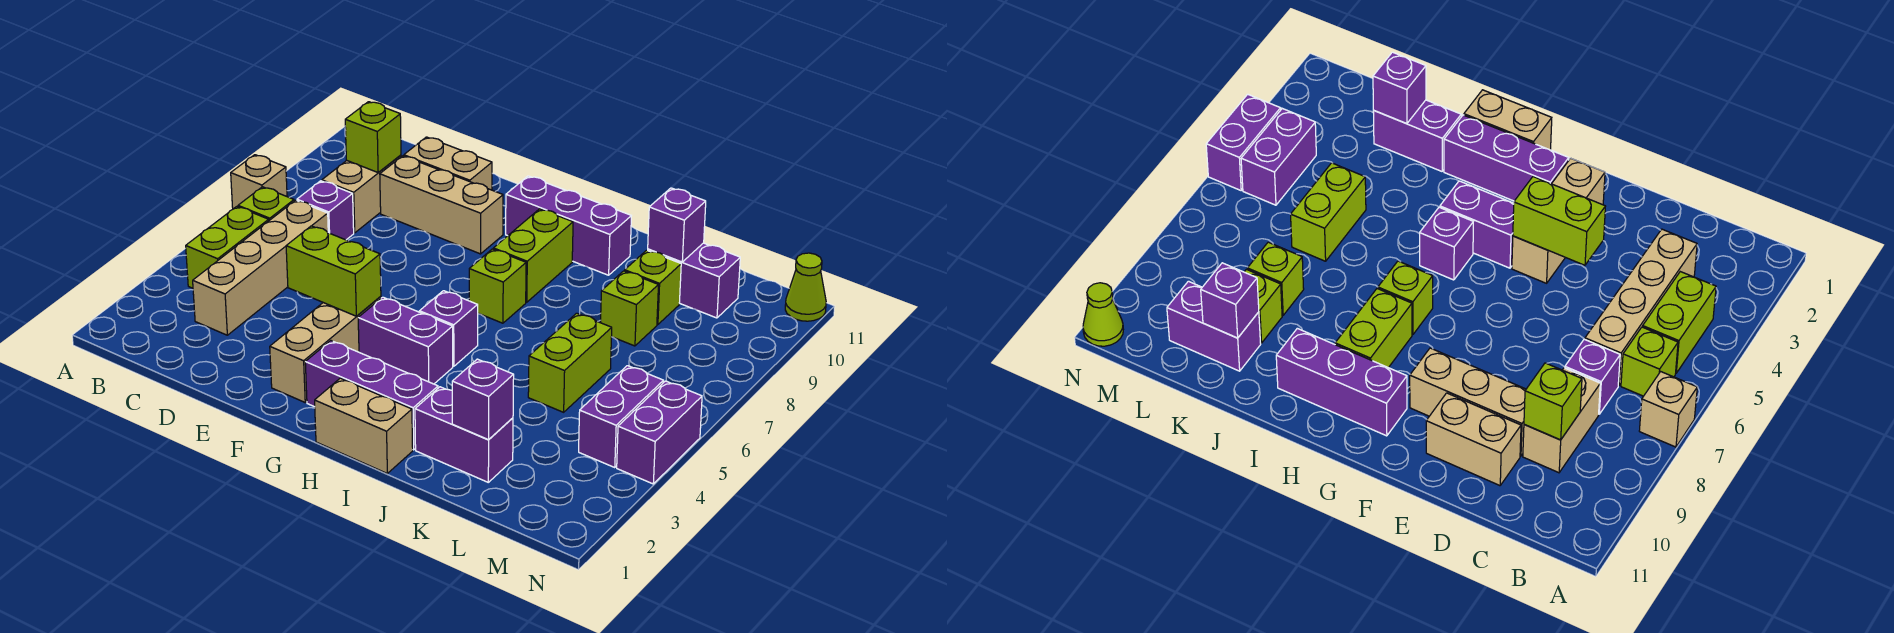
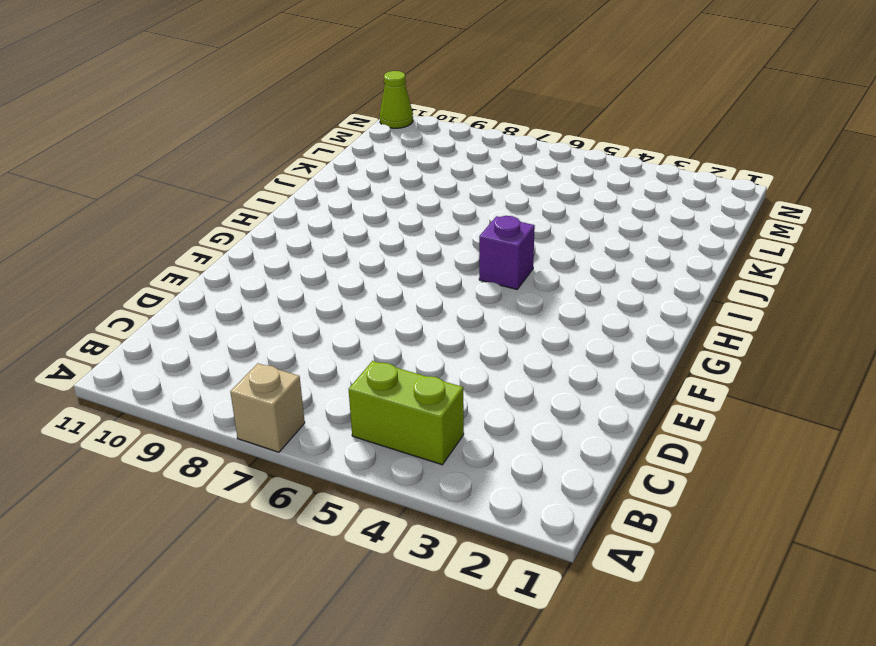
none -> lime 1x1 brick [238,187,294,220]
none -> tan 1x4 brick [193,200,328,335]
none -> purple 1x1 brick [297,181,354,240]

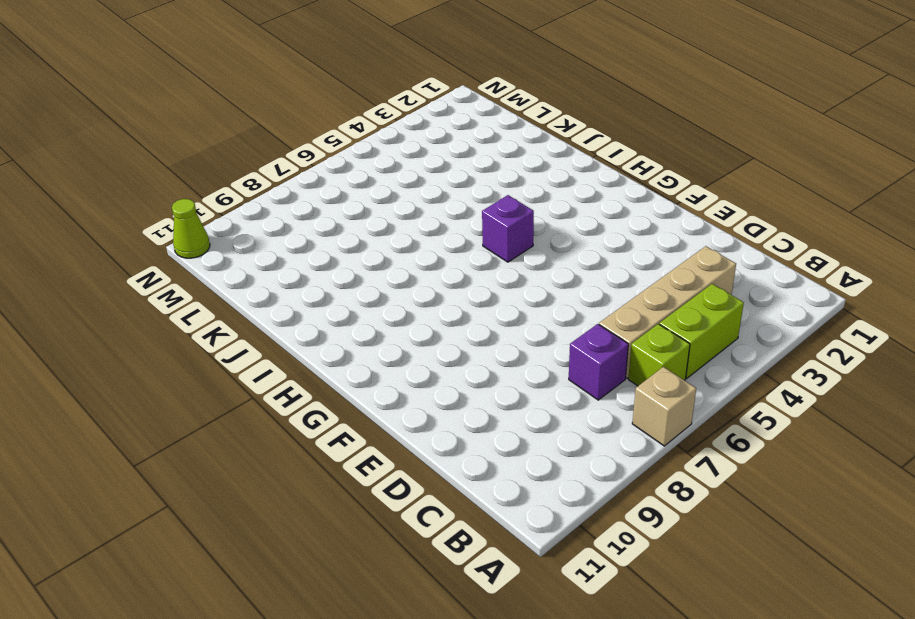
none -> tan 1x2 brick [322,155,401,233]
none -> tan 1x3 brick [380,156,503,254]
none -> tan 1x2 brick [404,137,492,190]

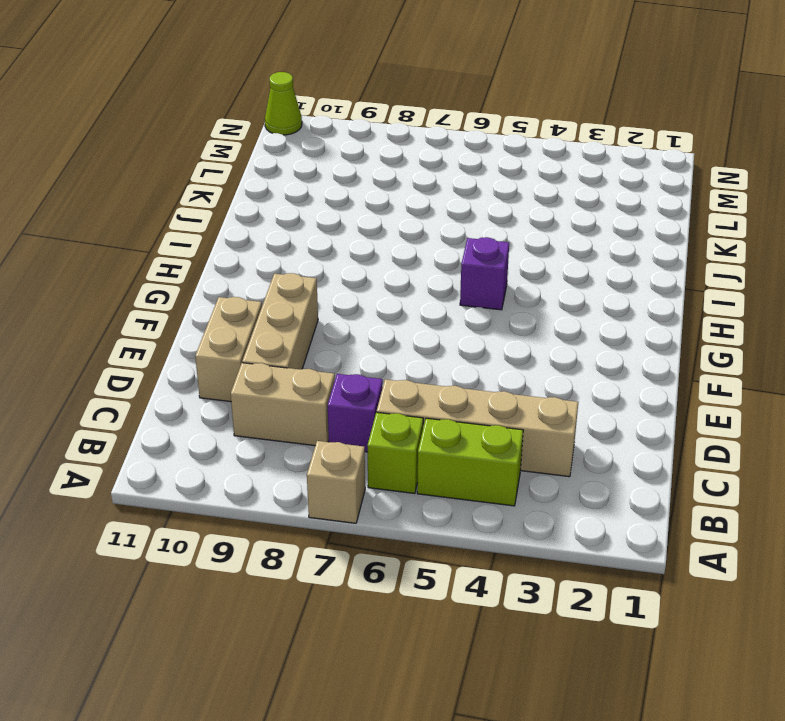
none -> tan 1x3 brick [270,296,381,402]
none -> purple 1x3 brick [305,341,438,450]
none -> purple 1x2 brick [358,297,453,384]

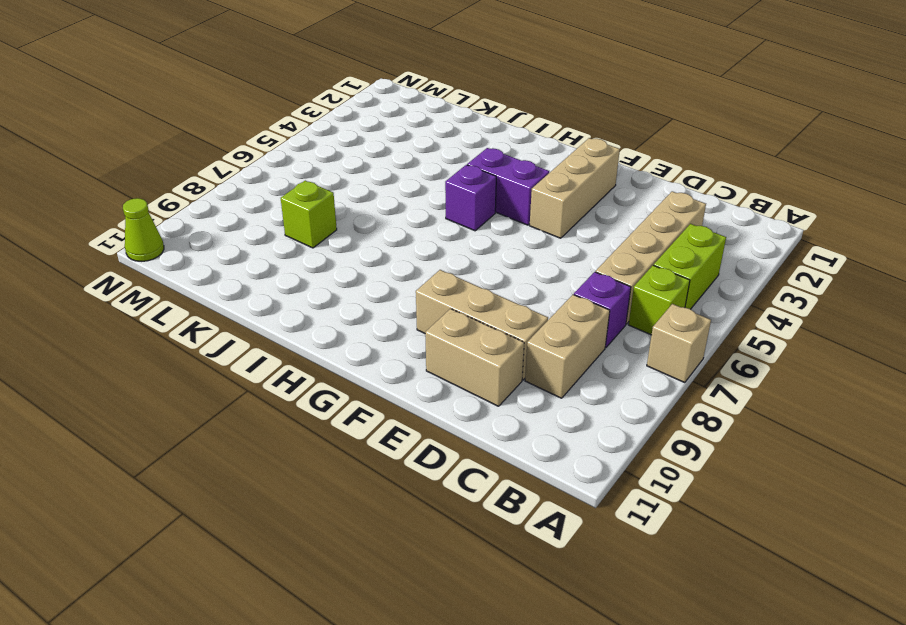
none -> purple 1x3 brick [305,341,438,450]
none -> purple 1x3 brick [506,176,631,275]
none -> tan 1x2 brick [315,378,413,473]

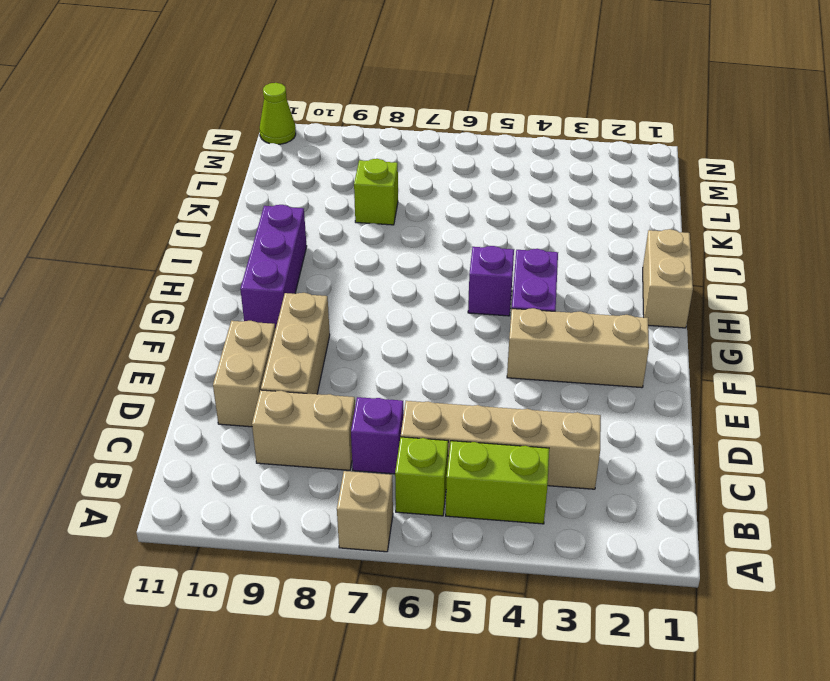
none -> purple 1x3 brick [305,341,438,450]
none -> lime 1x1 brick [469,249,526,323]
none -> lime 1x2 brick [493,209,573,302]

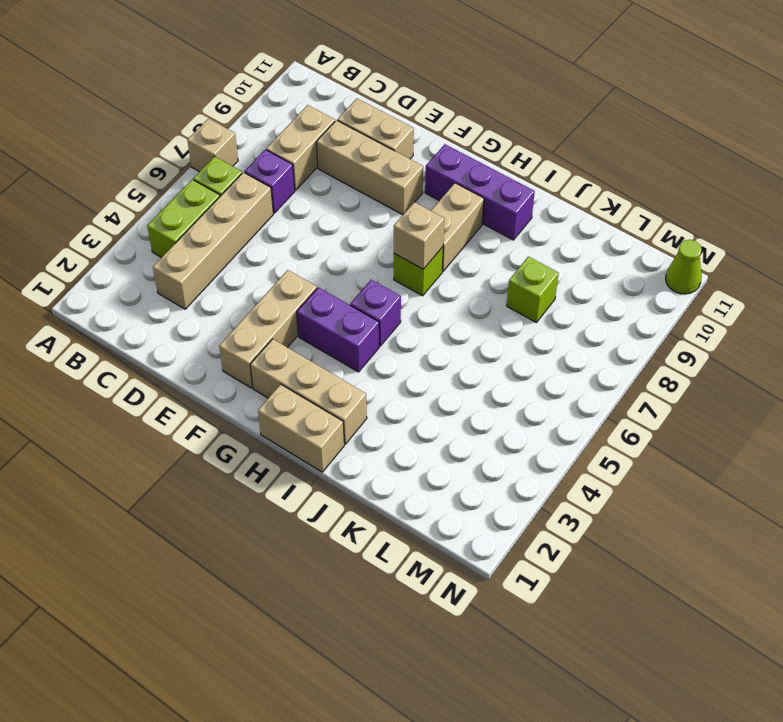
tan 1x3 brick [250,339,367,444] -> purple 1x3 brick [305,341,438,450]
tan 1x1 brick [394,202,444,269] -> none
tan 1x2 brick [431,183,484,271] -> lime 1x2 brick [493,209,573,302]
none -> purple 1x2 brick [415,387,513,482]
none -> lime 1x2 brick [528,313,612,412]
none -> lime 1x1 brick [625,250,681,325]

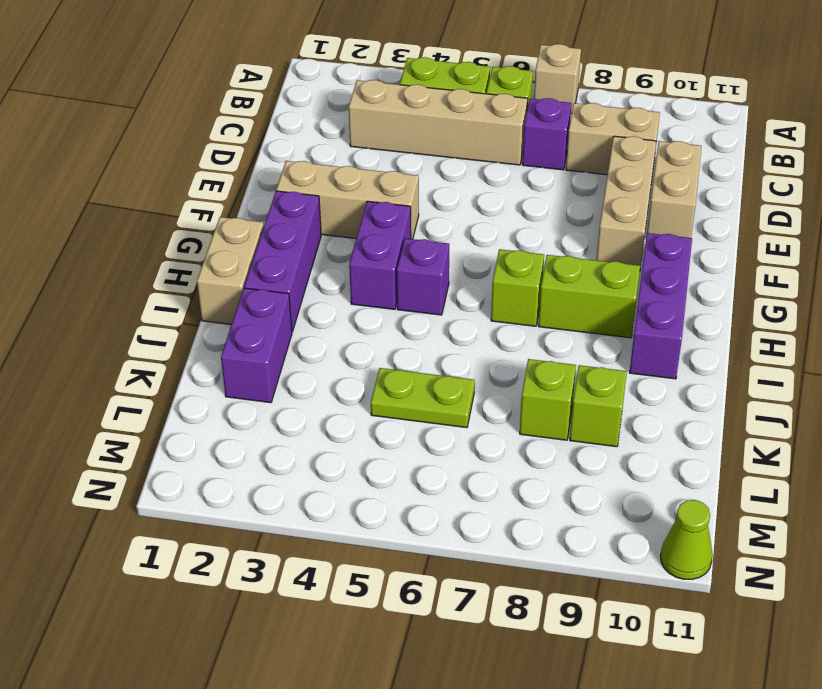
lime 1x2 plate [371,368,475,428] -> lime 1x2 brick [528,313,612,412]
none -> purple 1x2 brick [648,243,740,318]
none -> purple 1x2 brick [579,366,664,468]
none -> purple 1x2 brick [617,381,702,484]

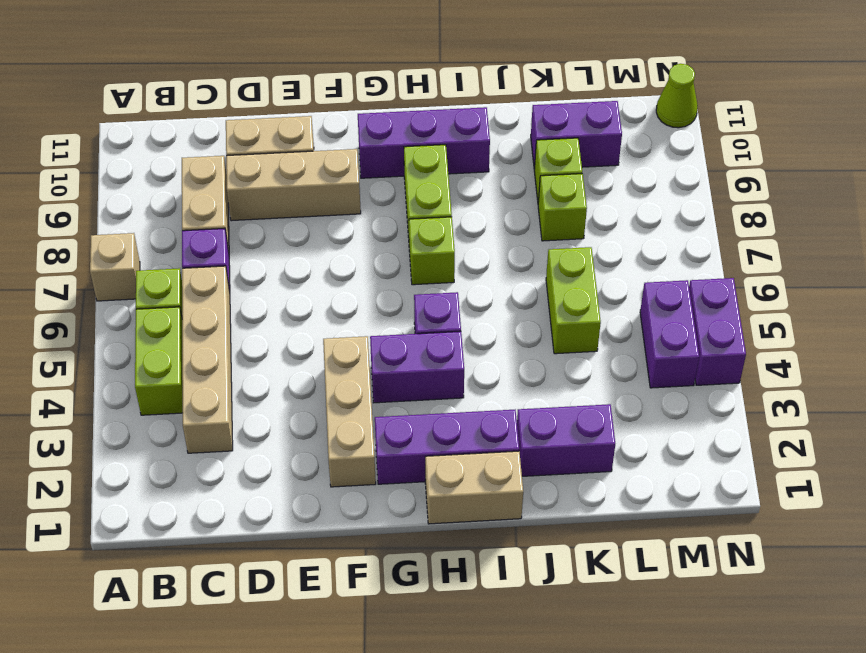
none -> lime 1x1 brick [345,102,401,172]
none -> lime 1x2 brick [286,226,381,316]
none -> purple 1x1 brick [452,359,514,440]

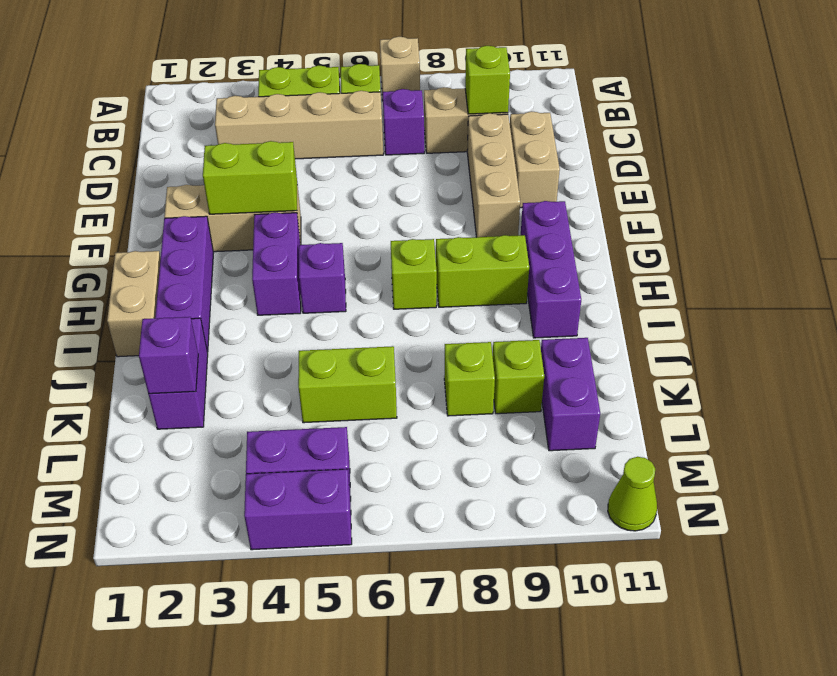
lime 1x2 brick [203,141,297,214] -> lime 1x2 brick turned to [286,226,381,316]
none -> purple 1x1 brick [648,188,706,262]

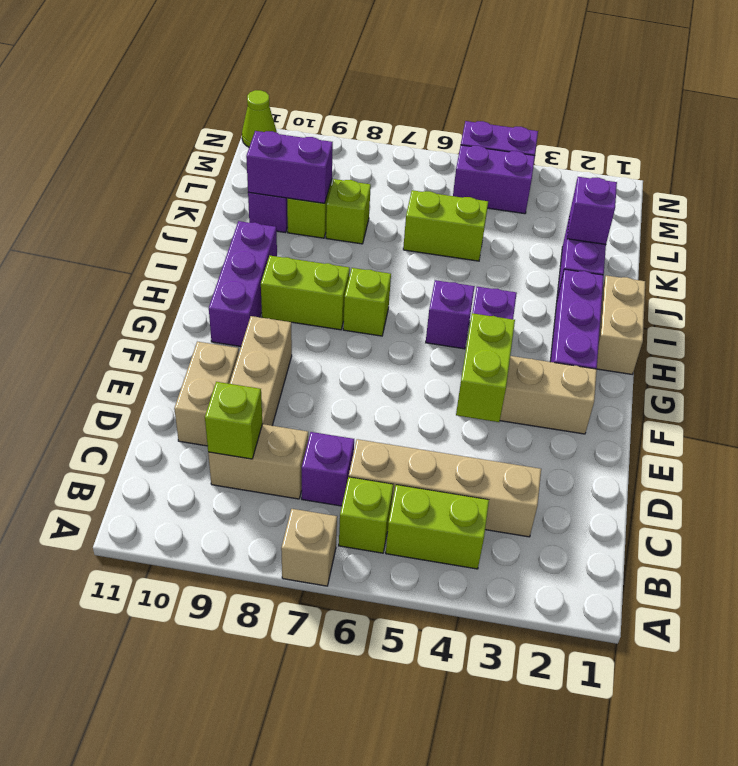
purple 1x2 brick [246,131,333,203] -> purple 1x1 brick [648,188,706,262]

